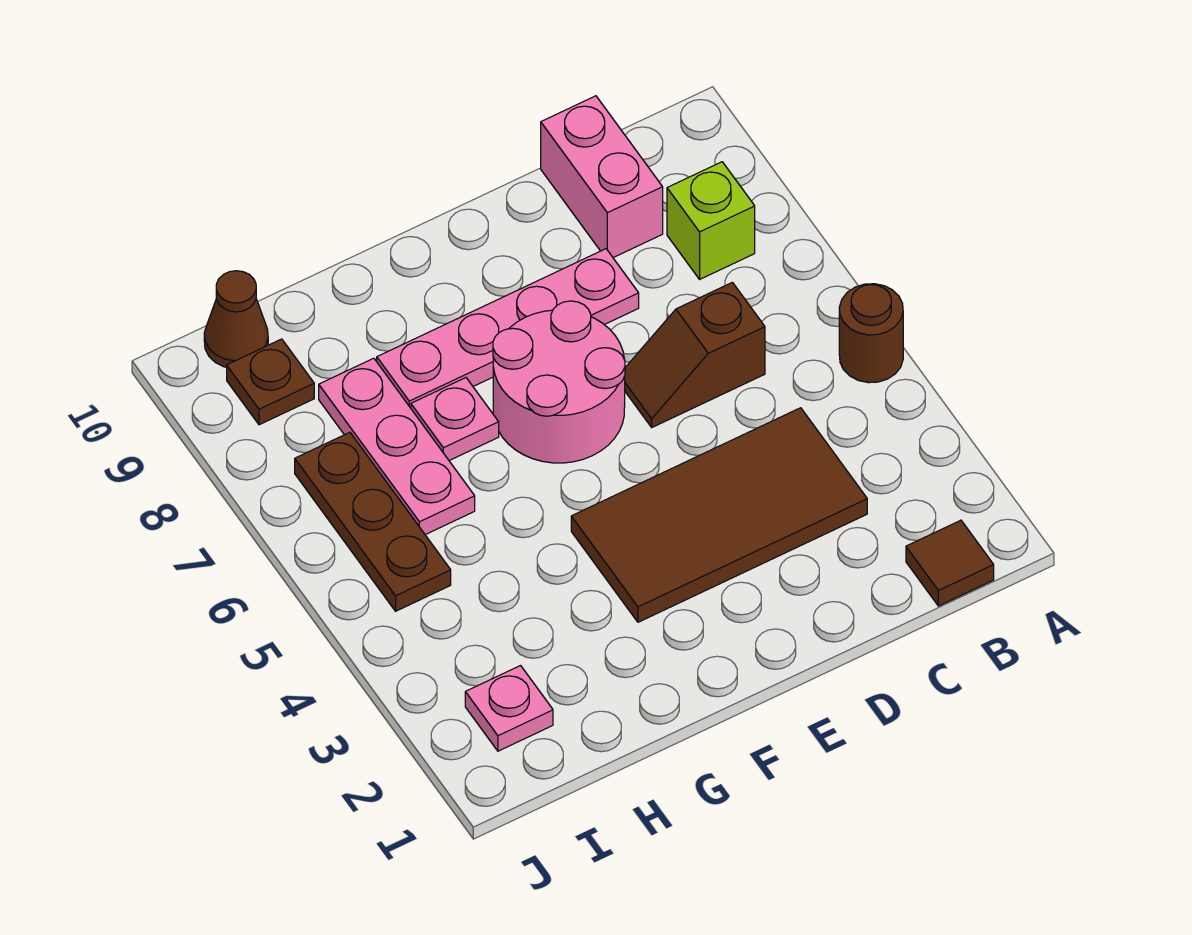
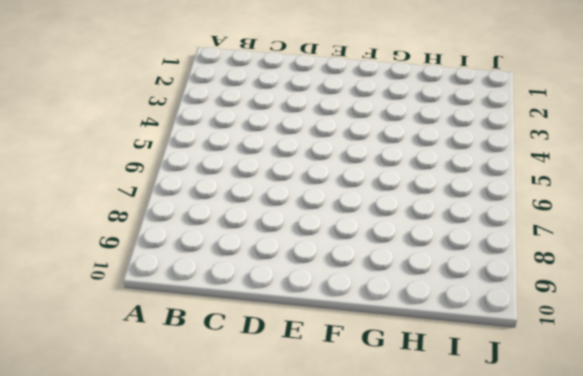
none -> brown 1x1 round brick [839,284,903,383]
none -> brown 1x1 tile [906,520,994,606]
none -> lime 1x1 brick [667,162,755,279]

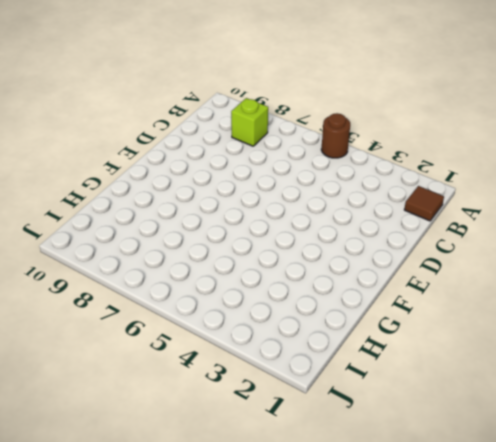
none -> brown 2x4 tile [571,408,867,622]
none -> brown 1x2 slope [625,282,765,427]
none -> pink 1x2 brick [541,96,663,258]

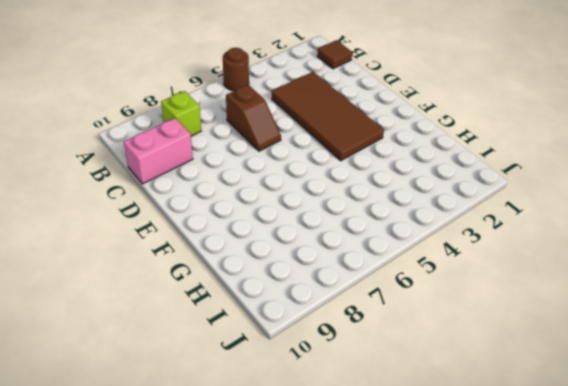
none -> pink 1x4 plate [377,249,639,408]
none -> pink 2x2 round brick [493,301,625,463]
none -> pink 1x1 plate [411,378,499,461]

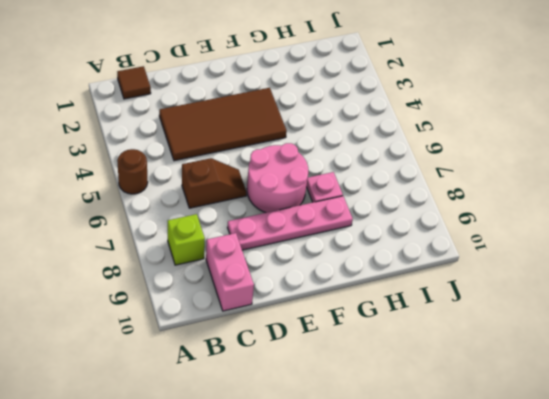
none -> pink 1x3 plate [319,358,475,535]
none -> pink 1x1 plate [465,666,553,751]
none -> brown 1x3 plate [295,432,451,611]

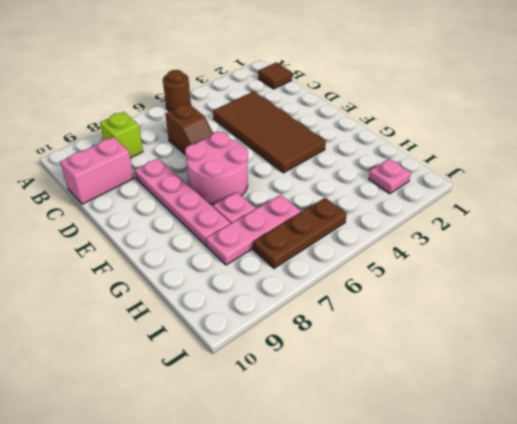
none -> brown 1x1 plate [227,339,314,425]
none -> brown 1x1 cone [204,271,268,367]

